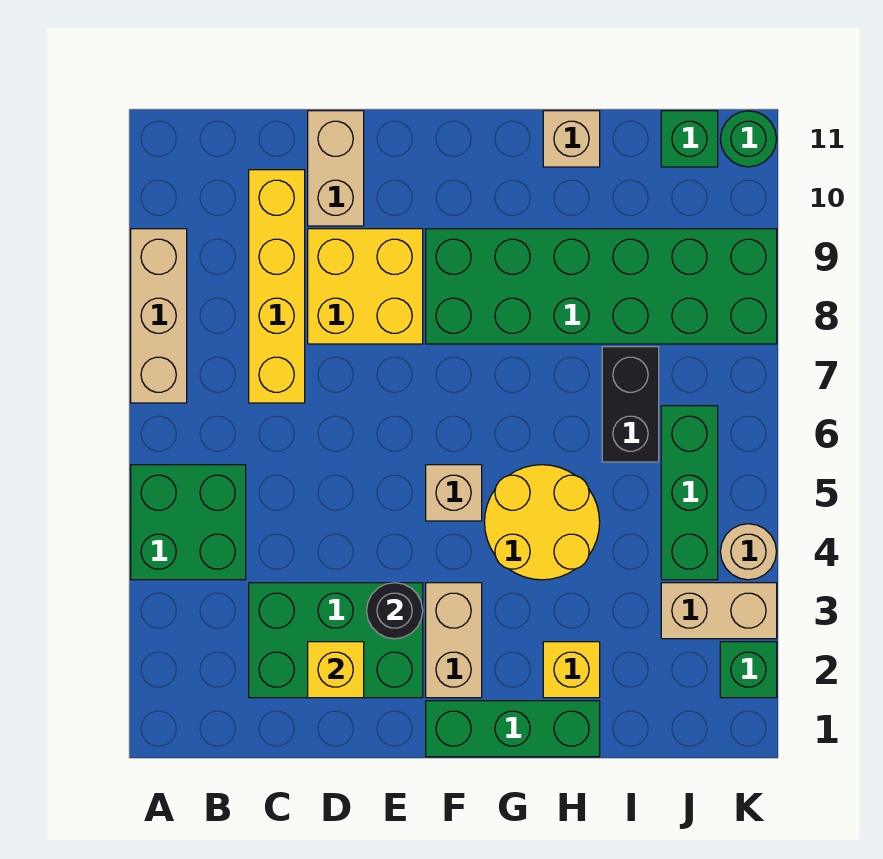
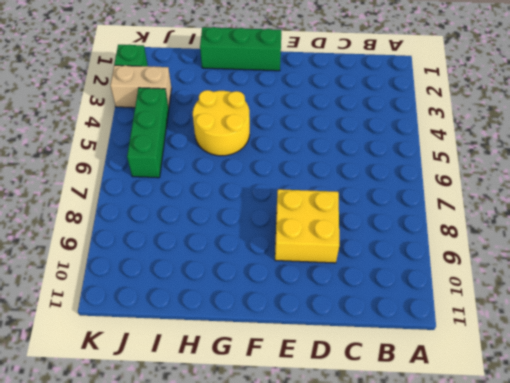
none -> green 2x2 brick [131,465,246,580]
none -> tan 1x3 brick [131,229,187,403]
none -> green 2x3 brick [249,583,423,698]

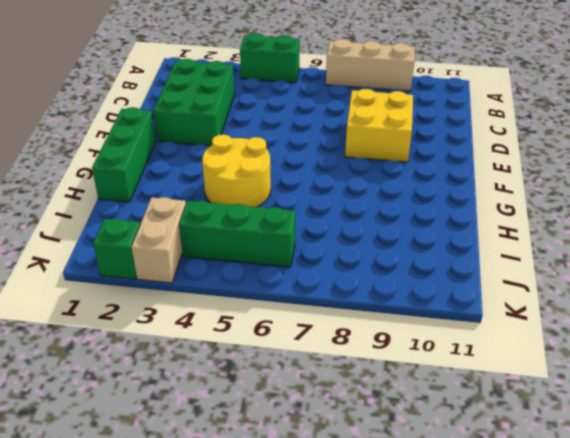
green 1x2 brick [240,33,300,83] -> green 2x2 brick [131,465,246,580]
none -> yellow 1x4 brick [249,170,305,403]
none -> tan 1x2 brick [308,111,364,226]
none -> tan 1x2 brick [426,583,482,698]

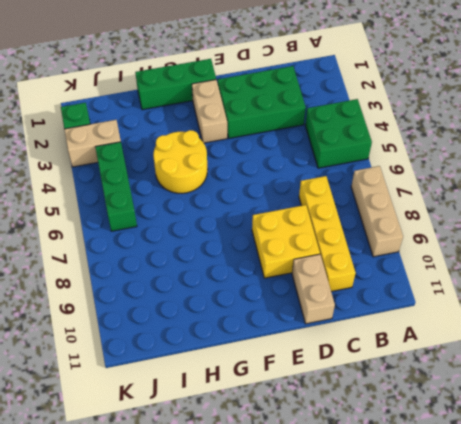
none -> tan 1x1 brick [426,465,482,521]
none -> green 2x6 brick [426,229,777,344]
none -> yellow 1x1 brick [543,642,600,698]

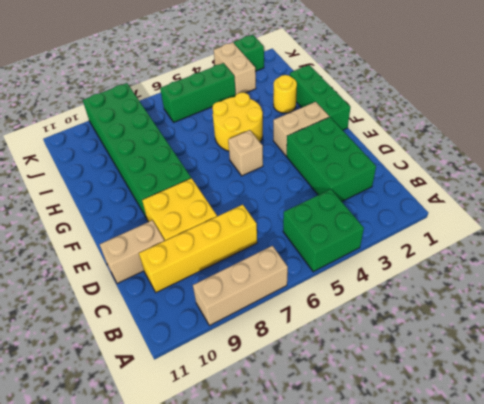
yellow 1x1 round brick [273,75,297,113] -> yellow 1x1 brick [543,642,600,698]
none -> tan 1x1 brick [543,111,600,167]
none -> black 1x2 brick [602,347,659,462]
none -> green 1x1 brick [661,111,718,167]

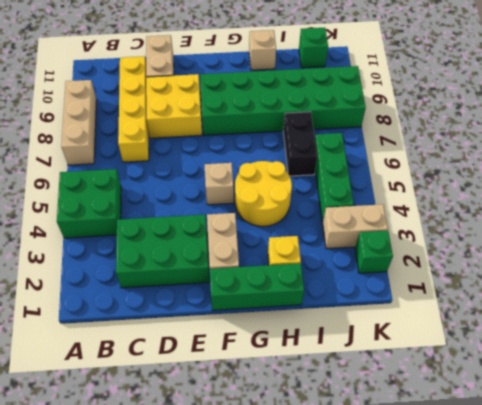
none -> tan 1x1 round brick [720,524,777,580]
none -> green 1x1 round brick [720,111,776,167]
none -> yellow 1x1 brick [308,642,364,698]

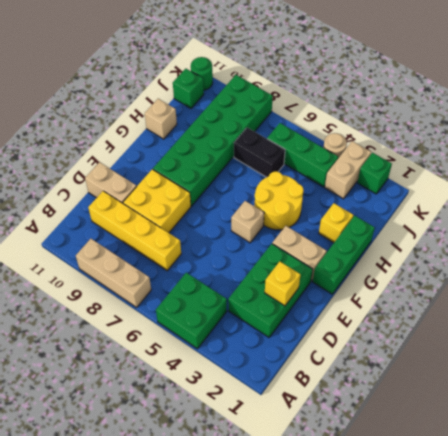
none -> black 1x1 round brick [367,583,423,639]

